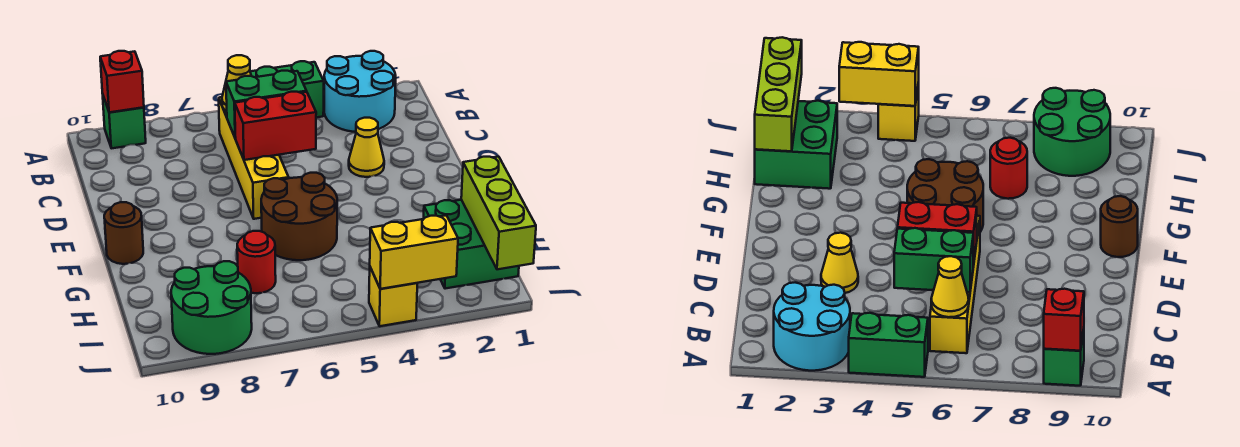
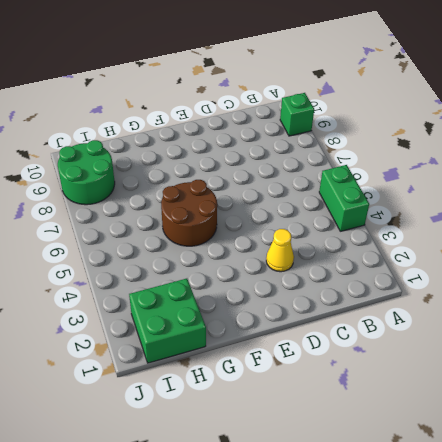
none -> cyan 2x2 round brick [324,51,396,132]
none -> yellow 1x4 brick [219,97,289,219]
none -> brown 1x1 round brick [104,202,143,264]

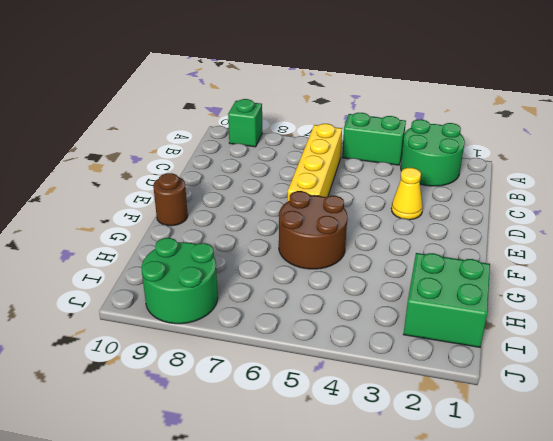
green 2x2 round brick [401,119,465,186] -> cyan 2x2 round brick [324,51,396,132]
none -> red 1x1 round brick [237,231,276,293]
none -> yellow 1x1 brick [369,267,417,326]
none -> red 1x1 brick [100,51,144,112]

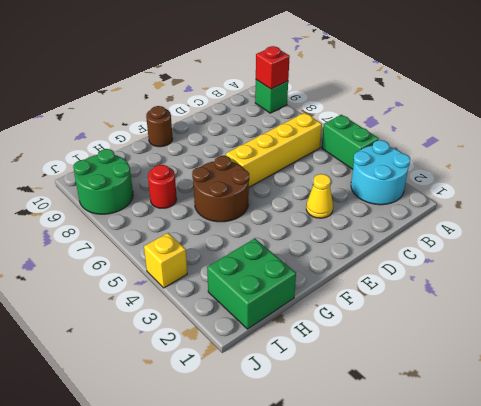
none -> yellow 1x1 cone [222,55,251,111]
none -> green 1x2 brick [226,71,307,138]
none -> red 1x2 brick [235,92,316,160]

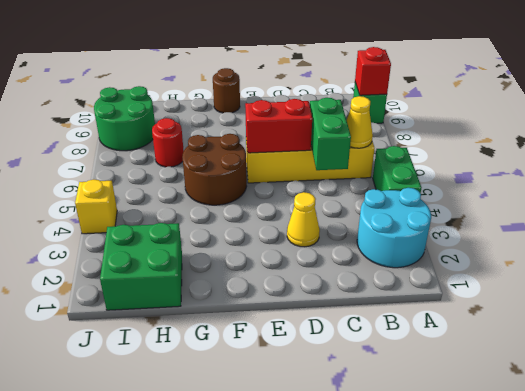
red 1x2 brick [245,99,312,153] -> red 1x2 brick turned to [235,92,316,160]
none -> lime 1x3 brick [461,157,536,269]
none -> yellow 1x2 brick [370,215,458,289]

